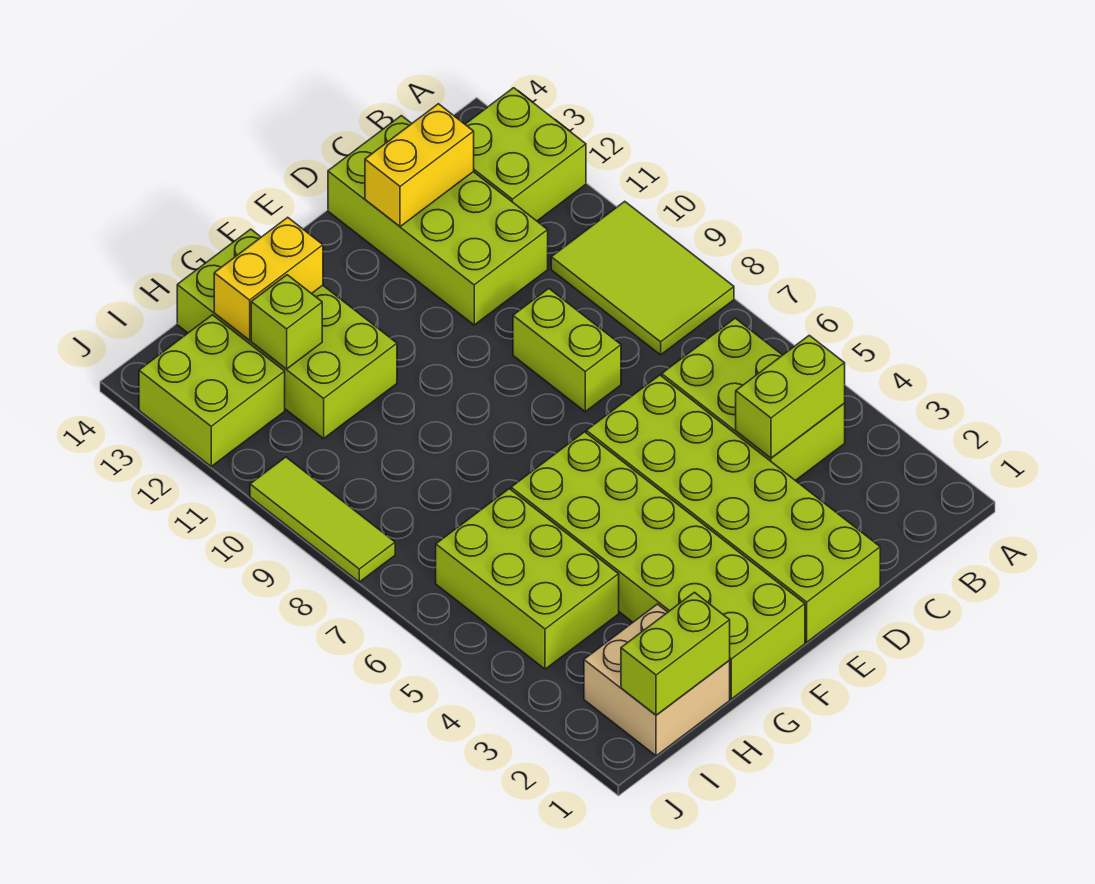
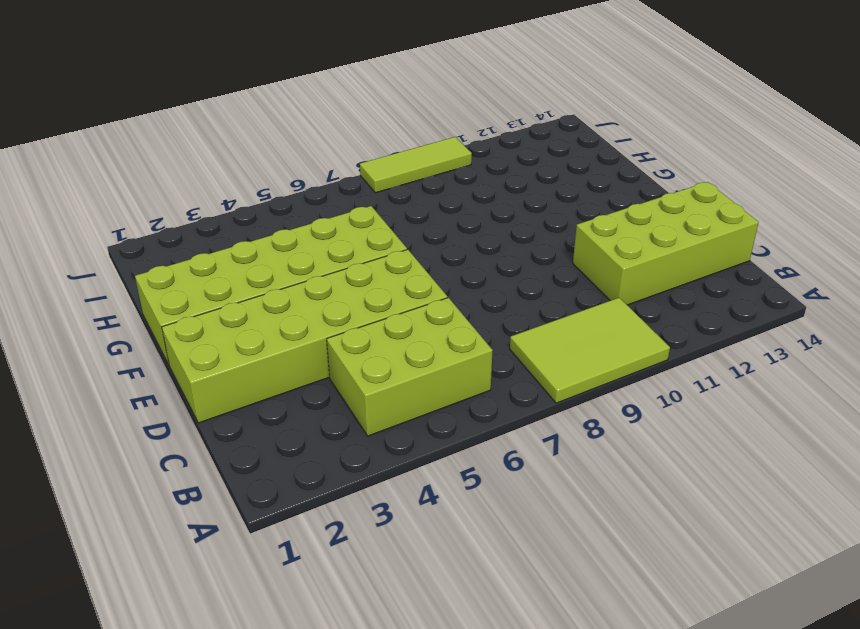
none -> lime 2x2 brick [465,88,586,221]
none -> lime 1x2 brick [513,288,621,412]
none -> lime 2x4 brick [177,229,397,439]

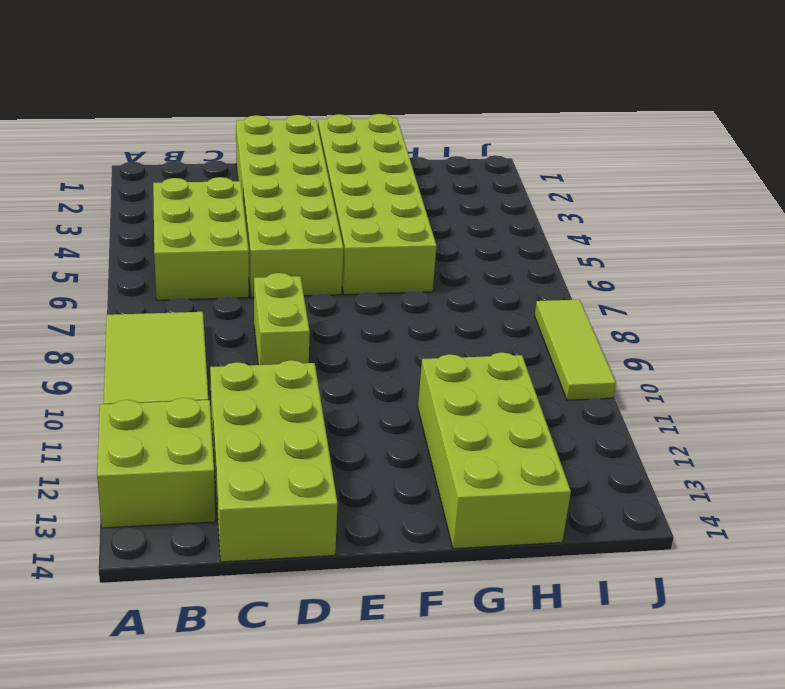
none -> tan 2x2 brick [584,604,730,756]
none -> lime 2x3 brick [436,489,619,669]
none -> lime 2x2 brick [139,315,285,466]

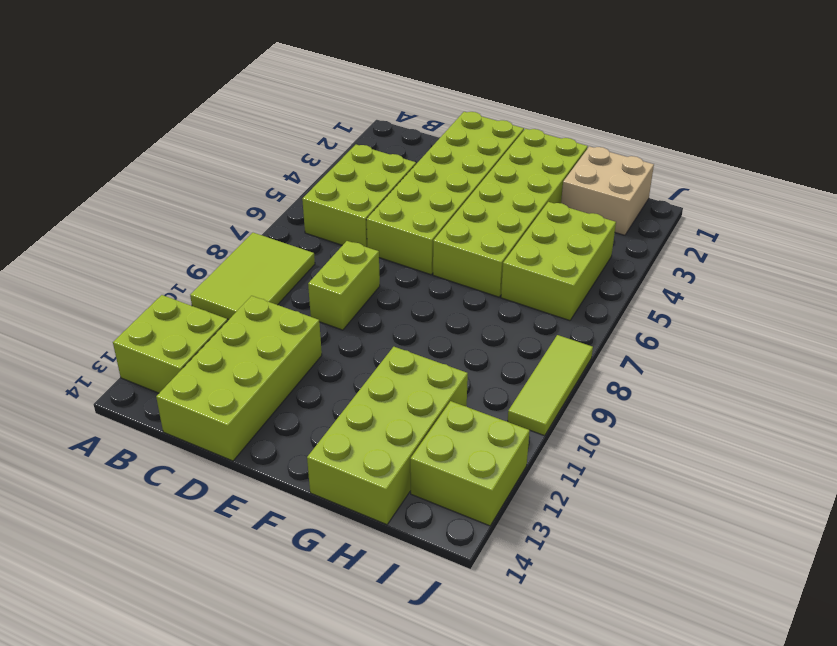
none -> lime 1x2 brick [736,335,845,458]
none -> yellow 1x2 brick [365,104,474,227]
none -> yellow 1x2 brick [214,217,323,340]

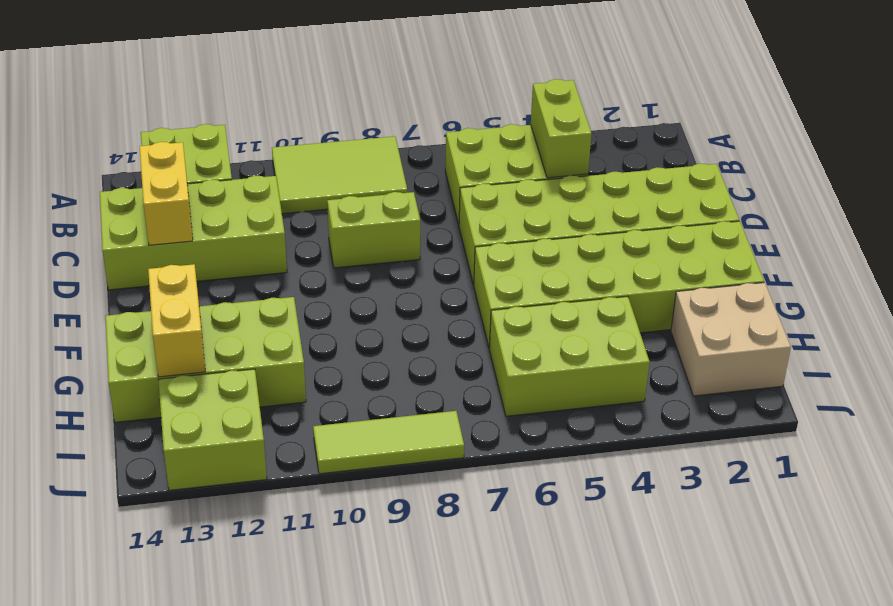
none -> lime 1x2 brick [621,592,730,715]
none -> lime 1x1 brick [251,275,322,369]

